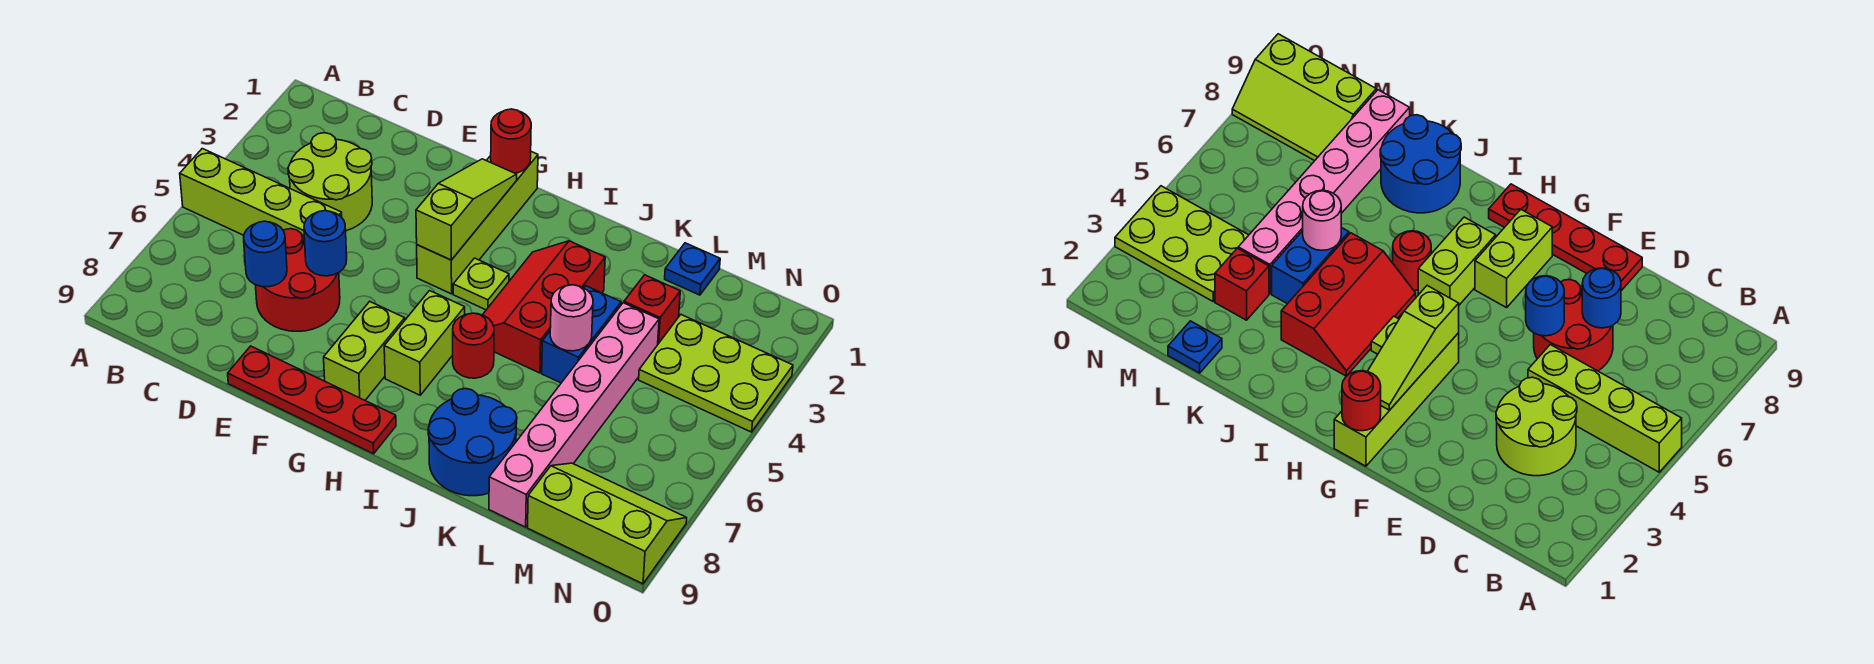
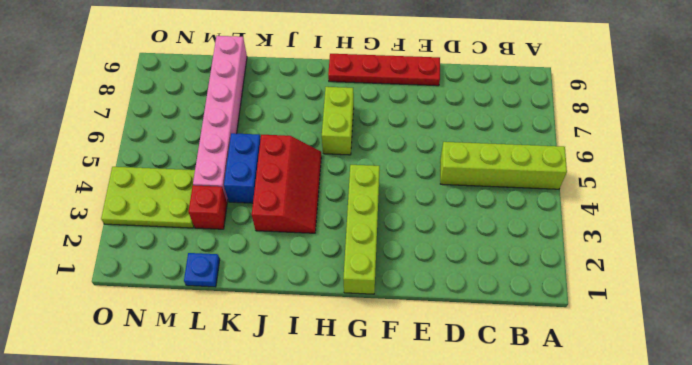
none -> lime 2x2 round brick [288,133,372,231]
none -> red 2x2 round brick [256,229,340,331]
none -> lime 1x2 brick [324,302,405,400]

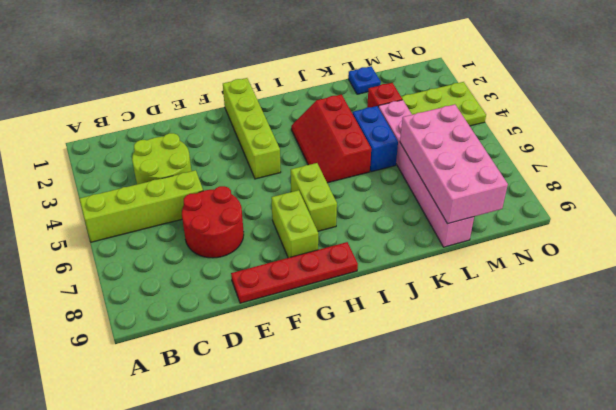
pink 2x4 brick [400,104,508,224] -> none
none -> lime 1x1 plate [453,258,509,310]
none -> red 1x1 round brick [453,313,494,378]
none -> blue 2x2 round brick [428,388,517,496]

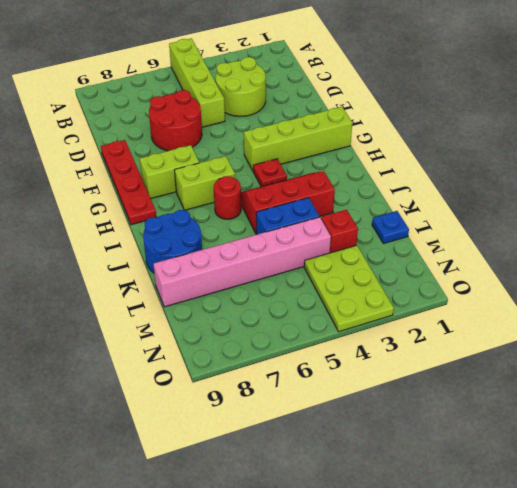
red 1x1 plate [253,159,287,186] -> lime 1x1 plate [453,258,509,310]
none -> lime 2x3 slope [528,463,687,584]
none -> blue 1x1 round brick [244,221,287,287]
none -> blue 1x1 round brick [304,210,347,276]

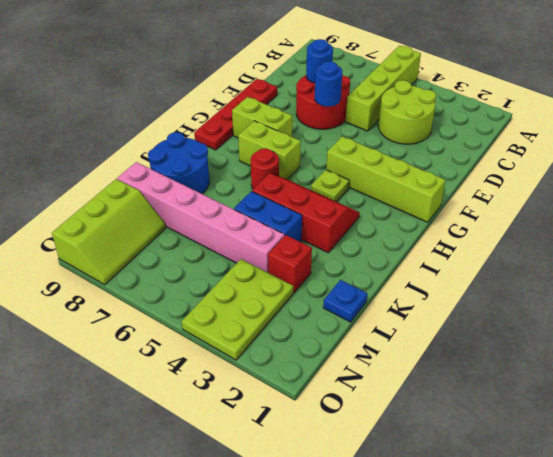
none -> red 1x1 round brick [491,109,531,173]
none -> lime 1x3 slope [416,159,517,260]
none -> pink 1x1 round brick [550,285,593,351]

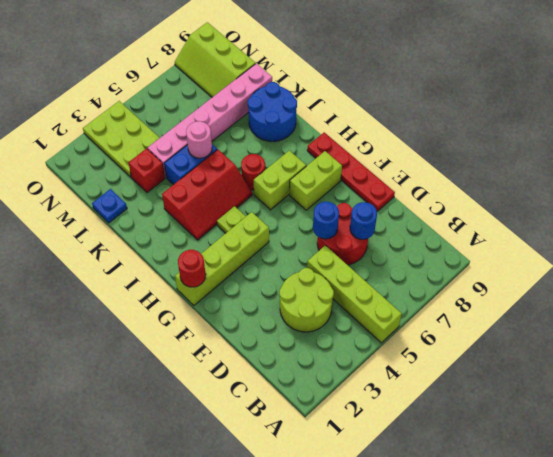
none -> lime 1x3 slope [416,159,517,260]

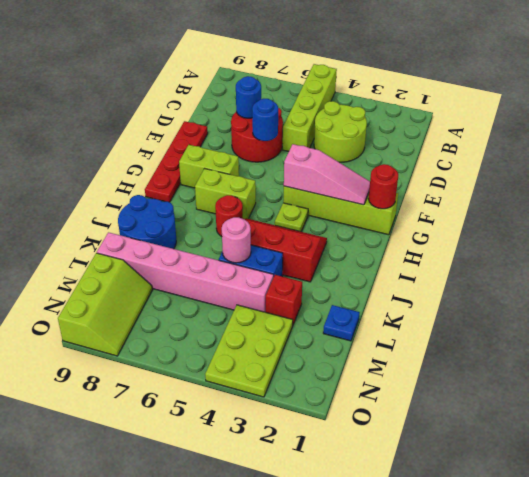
pink 1x3 slope [284,144,370,205] -> lime 1x3 slope [416,159,517,260]

